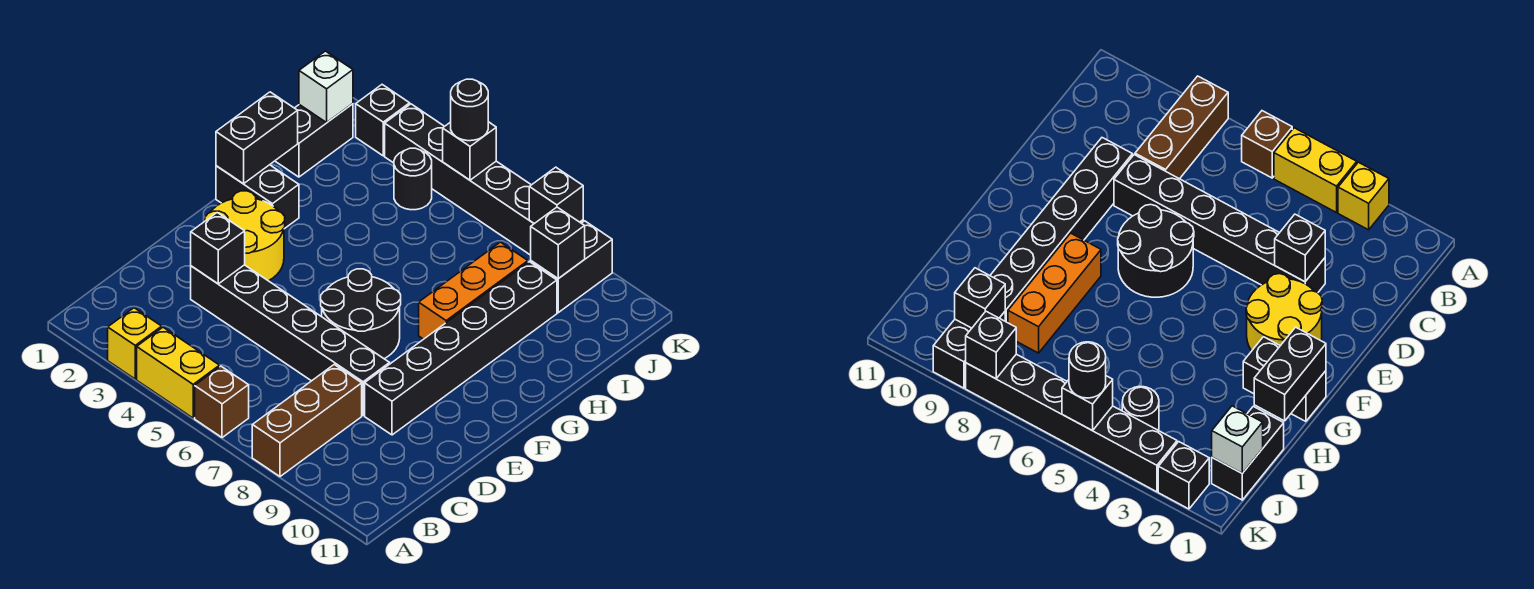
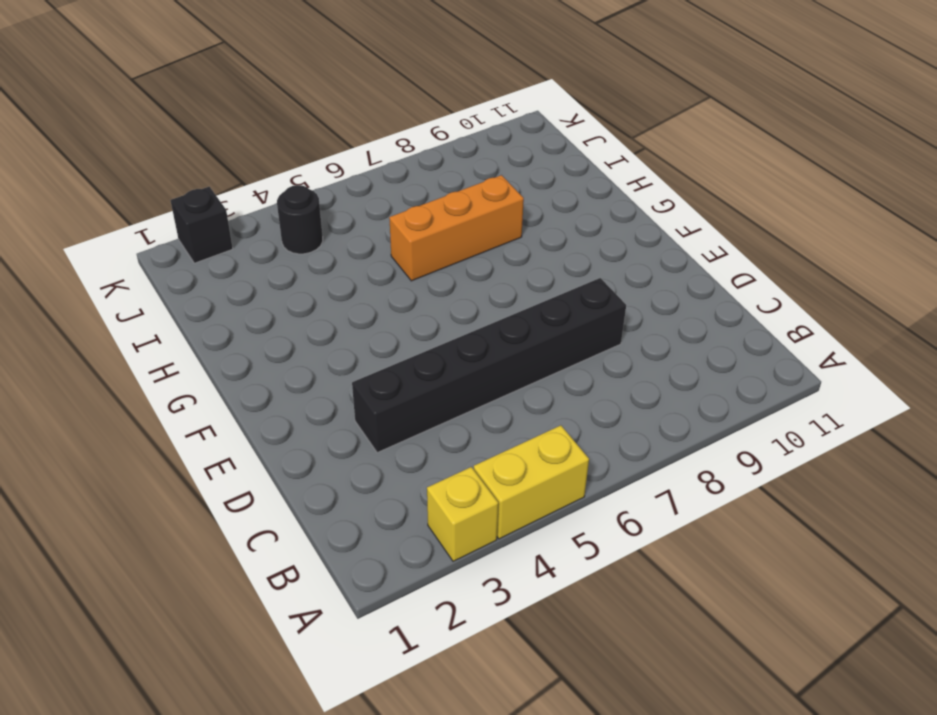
orange 1x3 brick [389,175,524,281] -> orange 1x3 brick turned to [419,242,528,339]
none -> brown 1x1 brick [195,366,249,438]
none -> brown 1x3 brick [252,364,362,477]
none -> black 1x6 brick [365,262,557,435]

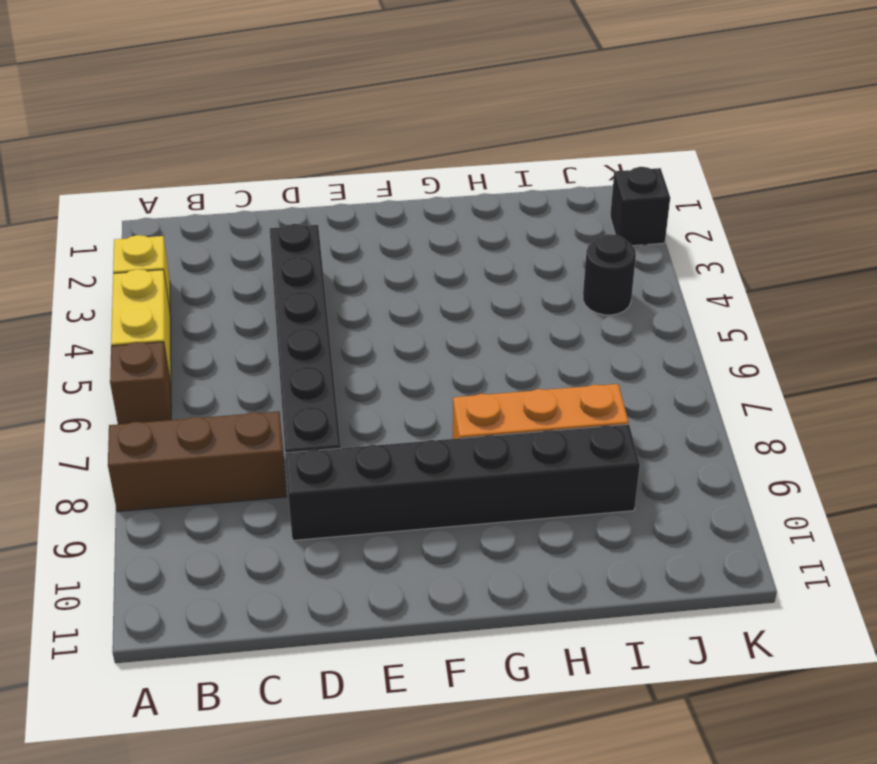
none -> yellow 2x2 round brick [205,191,285,281]
none -> black 2x2 round brick [321,269,401,359]
none -> black 1x2 brick [216,165,299,229]

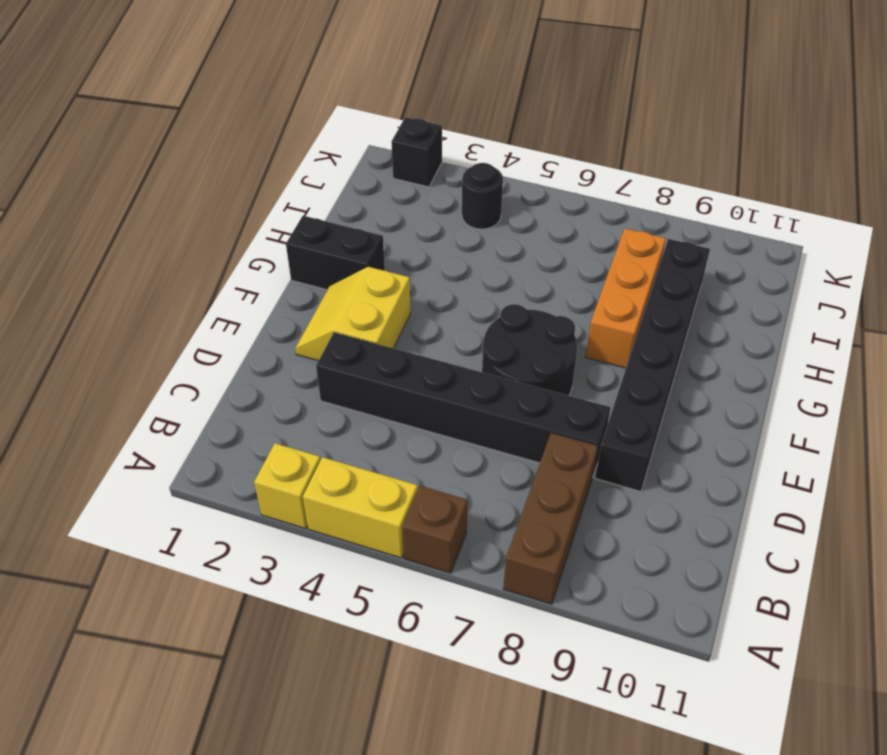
yellow 2x2 slope [295,267,411,361] -> yellow 2x2 round brick [205,191,285,281]
none -> black 1x2 brick [275,104,353,177]
none -> black 1x2 brick [531,221,612,313]
none -> black 1x6 brick [385,104,583,255]

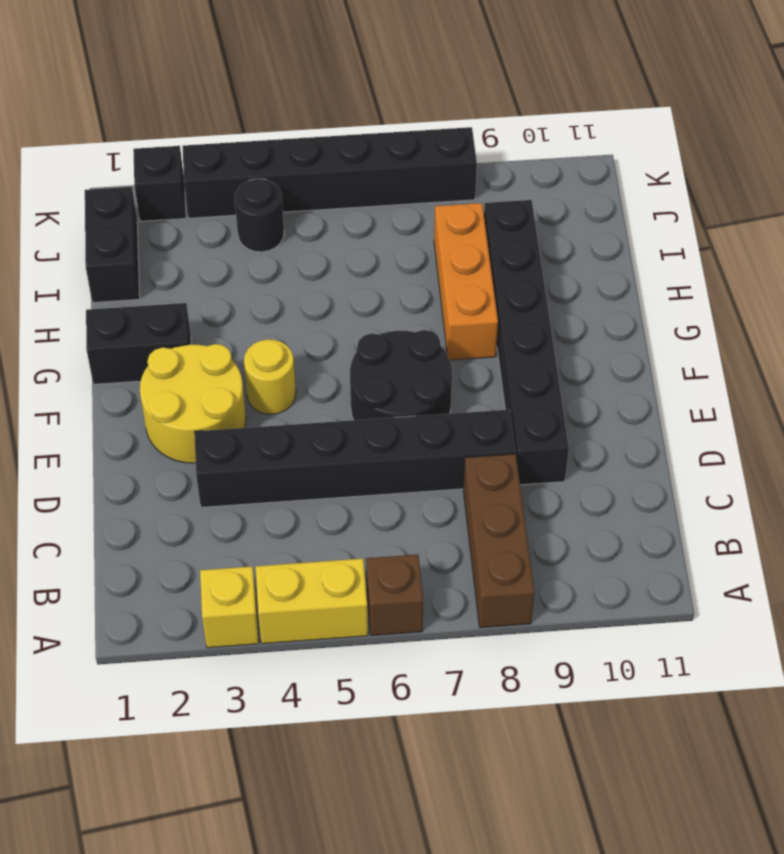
yellow 1x1 round brick [244,339,296,414] -> none
none -> black 1x2 brick [531,221,612,313]
none -> black 1x1 brick [191,213,245,284]
none -> black 1x2 brick [216,92,298,184]

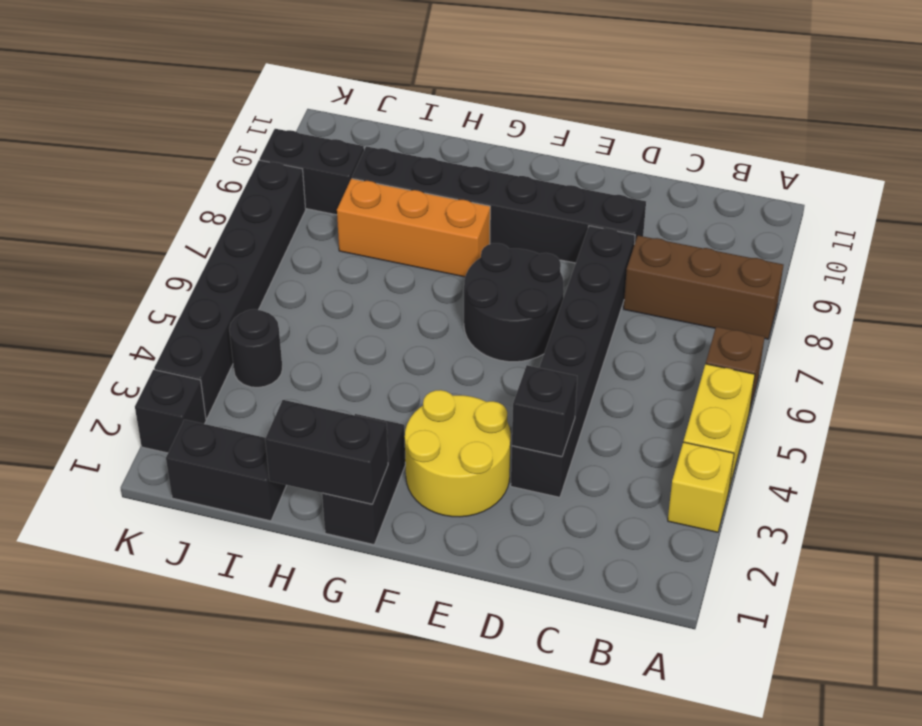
none -> white 1x1 brick [299,51,353,122]
none -> black 1x1 brick [531,207,585,279]
none -> black 1x1 brick [443,122,496,180]

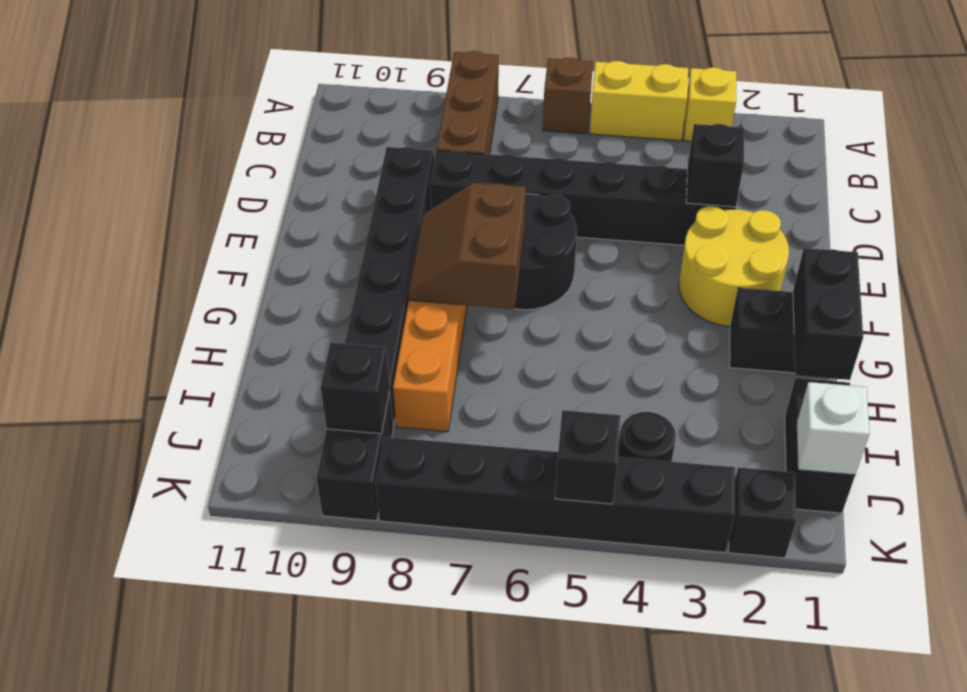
brown 2x2 slope [408,183,526,309] -> none
none -> black 1x1 brick [529,167,583,224]
none -> black 1x1 round brick [451,79,488,141]

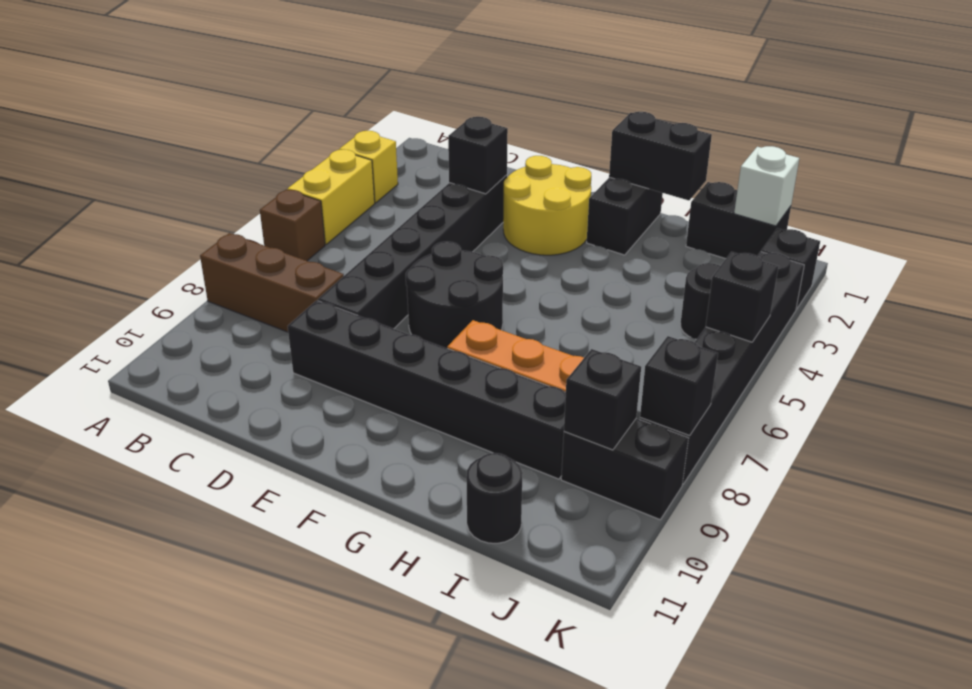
black 1x1 round brick [466,453,523,543] -> black 1x1 round brick moved to [451,79,488,141]

